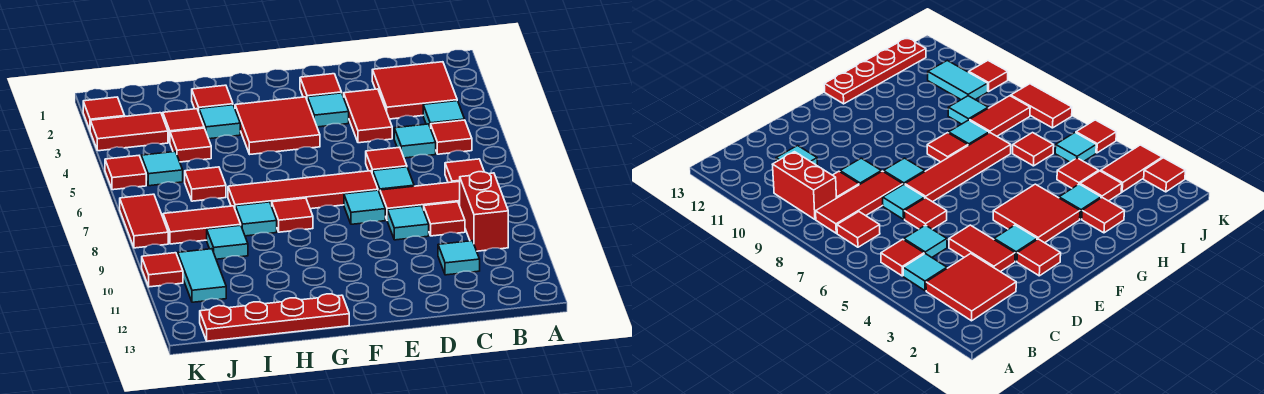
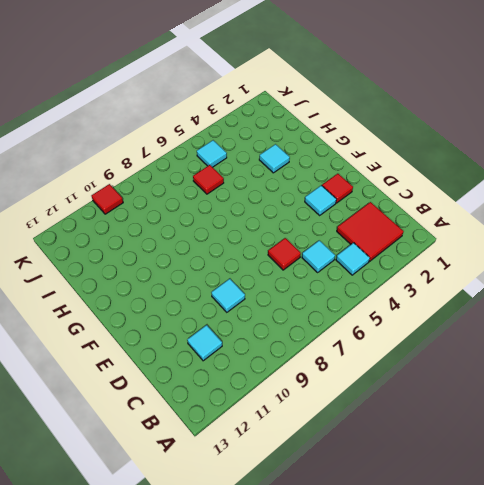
none -> red 1x1 tile [431,120,472,154]
none -> red 1x1 tile [445,159,484,183]
none -> red 1x3 tile [380,181,460,219]
none -> red 1x2 brick [460,172,508,251]

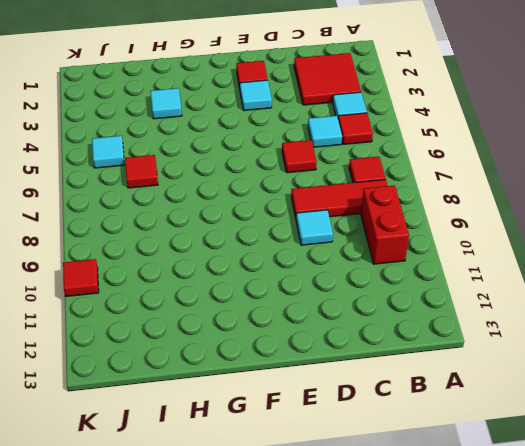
none -> red 1x1 tile [424,202,465,236]
none -> cyan 1x1 tile [438,241,480,275]
none -> red 1x2 tile [344,89,392,143]
none -> cyan 1x1 tile [373,167,414,193]

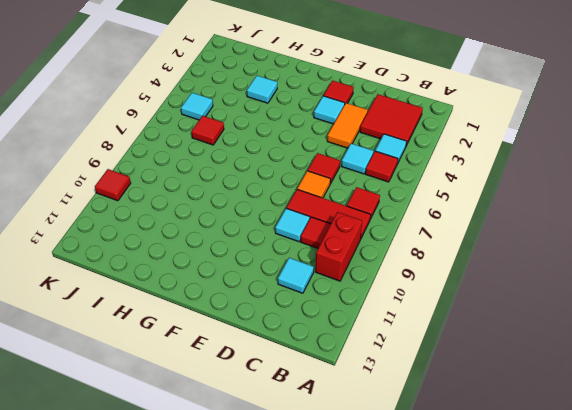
orange 1x2 tile [327,103,368,148] -> red 1x2 tile [344,89,392,143]
orange 1x1 tile [297,171,330,198] -> cyan 1x1 tile [373,167,414,193]
none -> red 1x4 tile [228,171,378,209]
none -> cyan 1x1 tile [344,190,385,224]
none -> red 2x2 tile [235,97,320,154]
none -> red 1x1 tile [272,198,313,232]

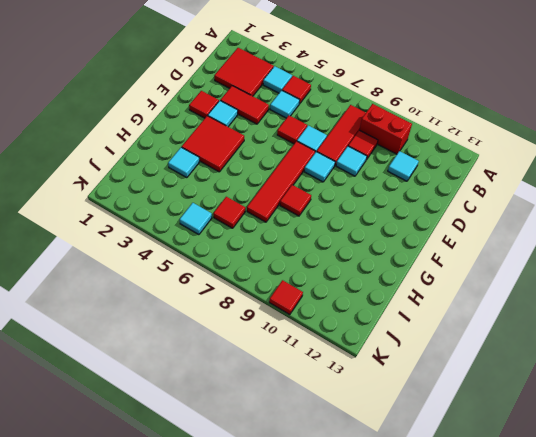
none -> red 1x1 tile [445,159,484,183]
none -> red 1x4 plate [200,294,349,341]
none -> red 1x1 tile [192,85,233,112]
none -> cyan 1x1 tile [235,202,277,236]

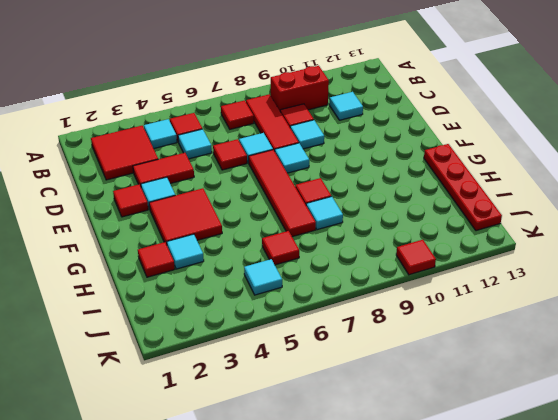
none -> red 1x1 tile [163,109,204,142]
none -> red 1x1 tile [170,128,211,162]
none -> red 1x2 tile [163,206,241,244]
none -> cyan 1x1 tile [207,225,248,259]

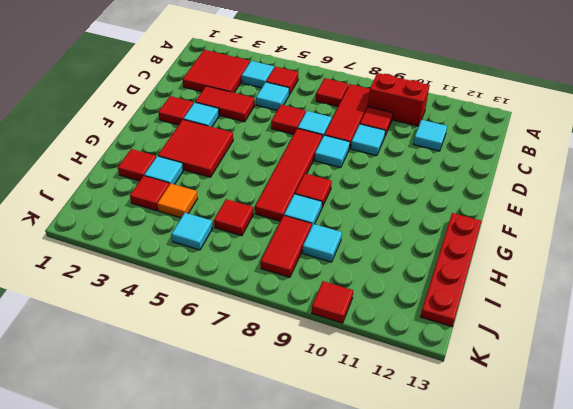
orange 1x1 tile [157,183,198,218] -> red 1x1 tile [170,128,211,162]
none -> red 1x2 tile [90,113,168,151]
none -> cyan 1x2 tile [178,249,226,302]
none -> red 1x1 tile [83,97,125,130]
none -> red 1x1 tile [105,156,146,190]

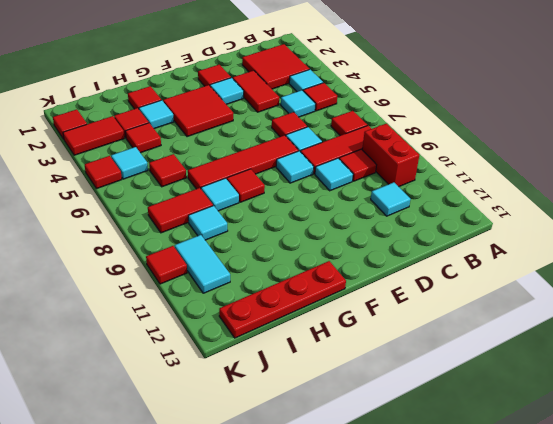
none -> red 1x2 tile [120,194,168,248]

